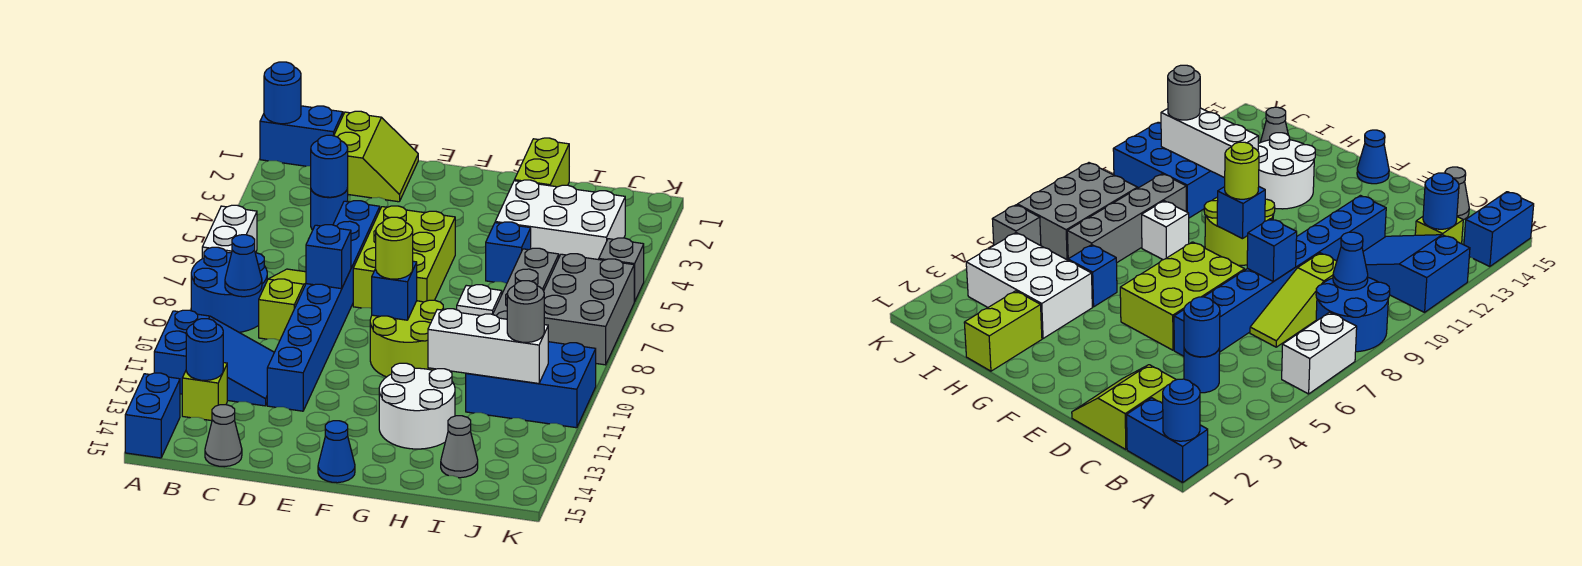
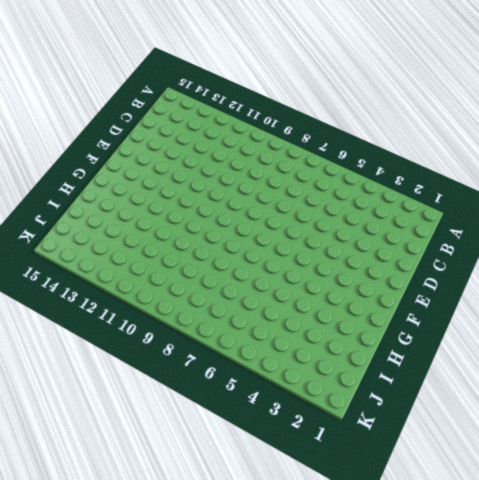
none -> blue 1x2 brick [260,106,343,166]
none -> white 1x2 brick [202,205,257,259]
none -> blue 2x2 round brick [191,247,267,332]
none -> blue 2x3 slope [154,310,274,406]

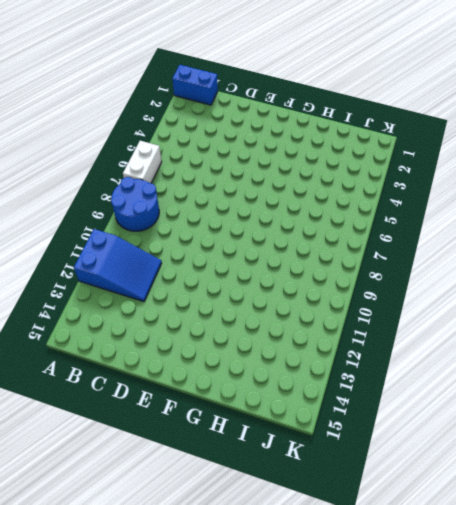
none -> blue 1x2 brick [125,373,180,458]
none -> lime 1x1 brick [182,363,227,421]
none -> lime 2x2 slope [334,111,418,202]
none -> blue 1x1 round brick [311,188,348,230]

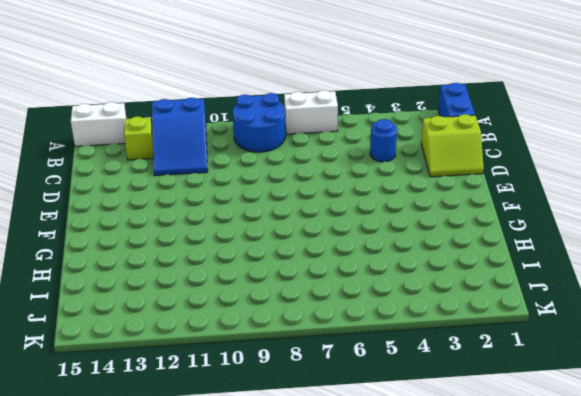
white 1x2 brick [71,102,126,146] -> blue 1x2 brick [125,373,180,458]
none -> lime 1x3 slope [259,269,306,340]
none -> grey 1x1 cone [205,405,242,467]
none -> blue 1x8 brick [267,201,380,411]
none -> lime 2x3 brick [353,206,455,308]

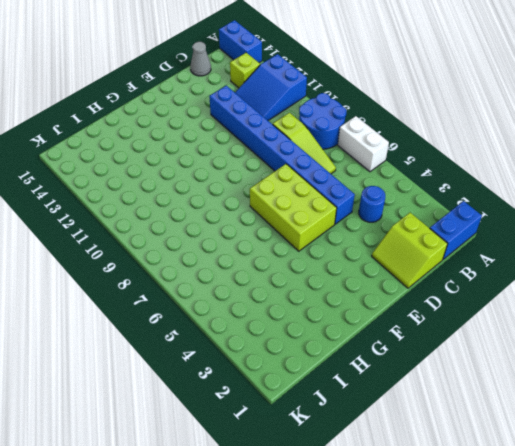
none -> lime 2x2 round brick [370,300,443,377]
none -> blue 1x1 cone [318,421,355,483]
none -> white 2x2 round brick [379,363,455,449]
none -> lime 1x2 brick [514,138,569,187]

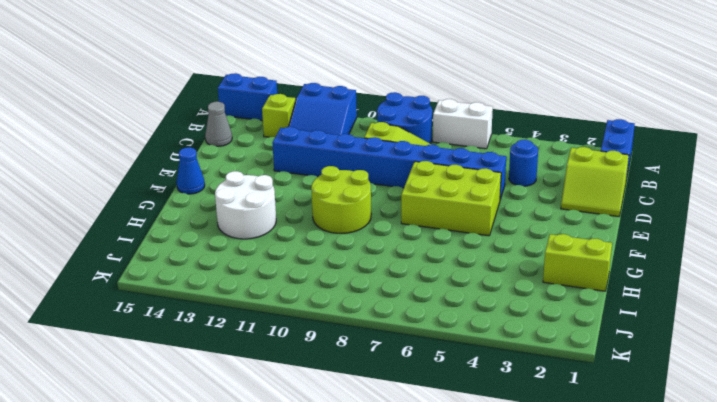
none -> white 2x3 brick [495,180,625,260]
none -> blue 1x1 brick [486,222,531,283]
none -> white 1x1 brick [457,285,502,316]
none -> grey 1x4 brick [493,248,559,319]

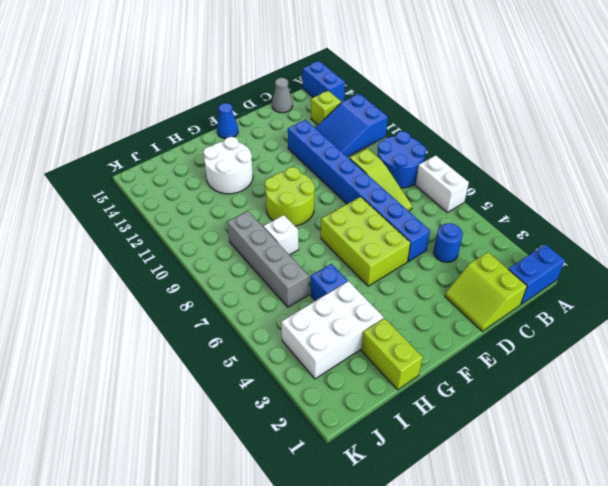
none -> blue 2x3 brick [466,342,596,428]
none -> grey 1x1 cone [441,416,478,478]
none -> grey 2x3 brick [544,254,634,365]
none -> grey 1x1 brick [599,238,644,302]

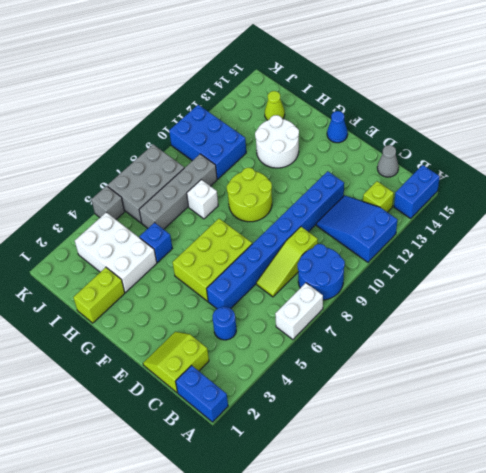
lime 1x1 cone [265,91,285,120] -> grey 1x1 cone [441,416,478,478]
none -> blue 1x1 round brick [264,62,301,124]
none -> blue 1x1 cone [225,235,262,297]
none -> blue 1x1 round brick [186,319,223,380]
none -> blue 1x1 round brick [311,135,348,197]

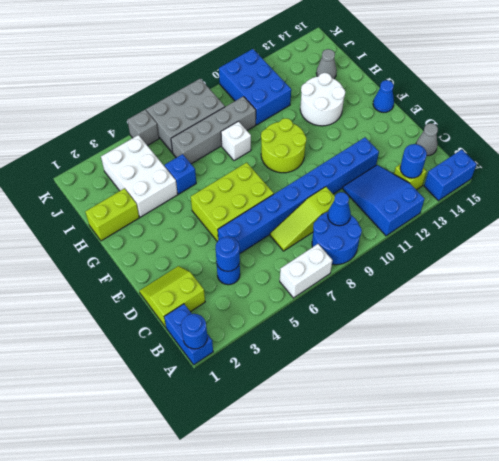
none -> blue 1x1 brick [306,225,351,289]
none -> blue 1x1 brick [372,261,417,320]
none -> white 1x3 brick [428,309,548,383]
none -> lime 1x1 round brick [376,217,413,279]

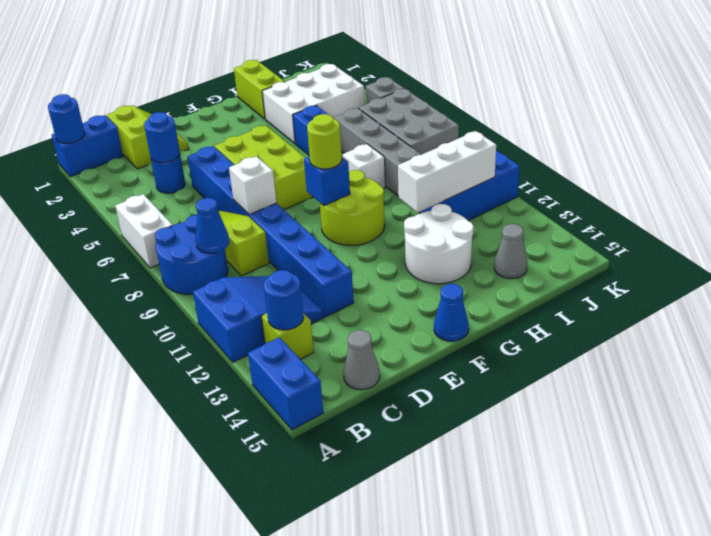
white 1x1 brick [229,156,277,214] -> blue 1x1 brick [306,225,351,289]
none -> grey 1x1 round brick [507,281,544,342]

